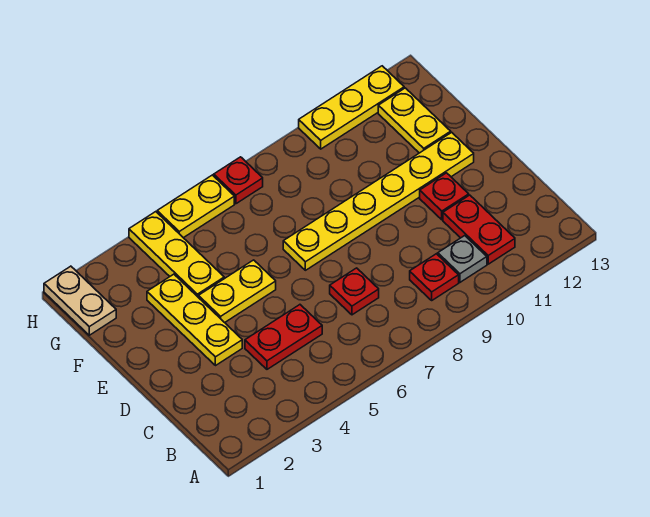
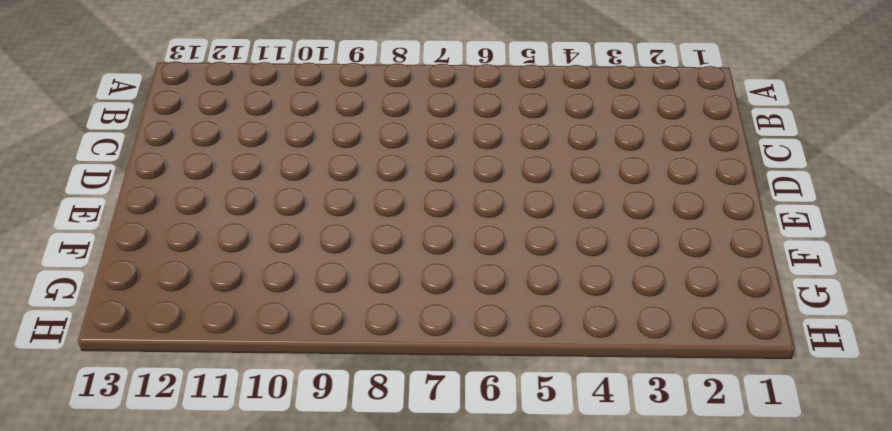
none -> red 1x1 plate [410,254,459,300]
none -> grey 1x1 plate [438,236,487,282]
none -> red 1x2 plate [443,195,515,264]

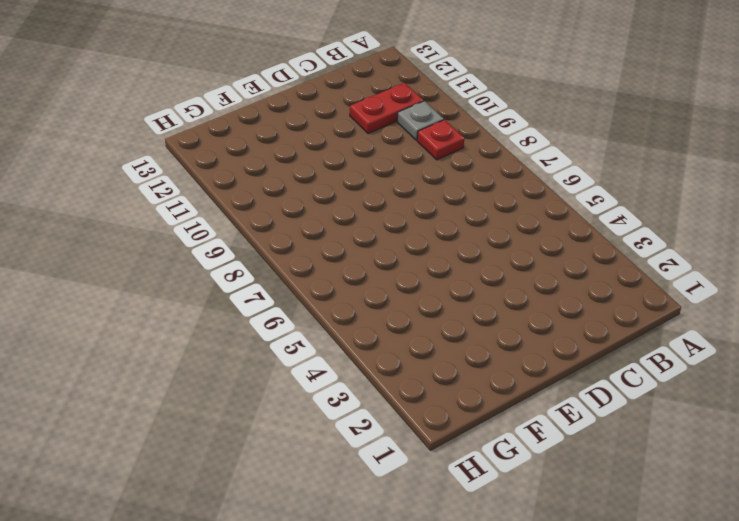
none -> red 1x2 plate [245,305,322,369]
none -> red 1x1 plate [330,268,379,315]
none -> yellow 1x3 plate [147,274,242,366]

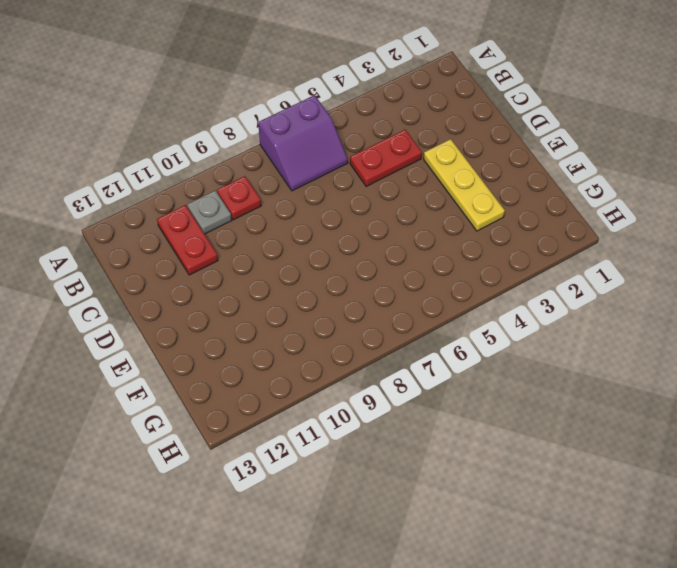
purple 2x2 slope [258,95,348,191] -> none
none -> red 1x1 plate [330,268,379,315]
none -> red 1x1 plate [420,173,469,220]
none -> yellow 1x2 plate [198,260,276,323]

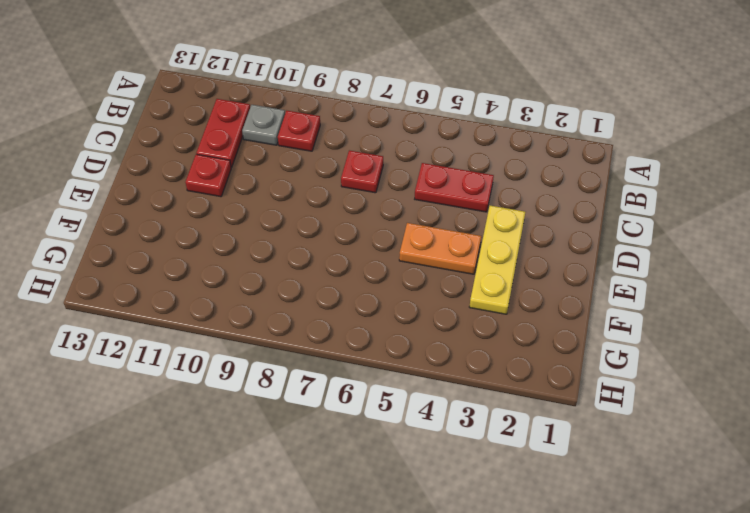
orange 1x2 plate [399,223,481,274] -> yellow 1x2 plate [198,260,276,323]
none -> yellow 1x6 plate [283,132,474,270]
none -> yellow 1x3 plate [129,212,224,297]
none -> yellow 1x2 plate [378,88,451,153]

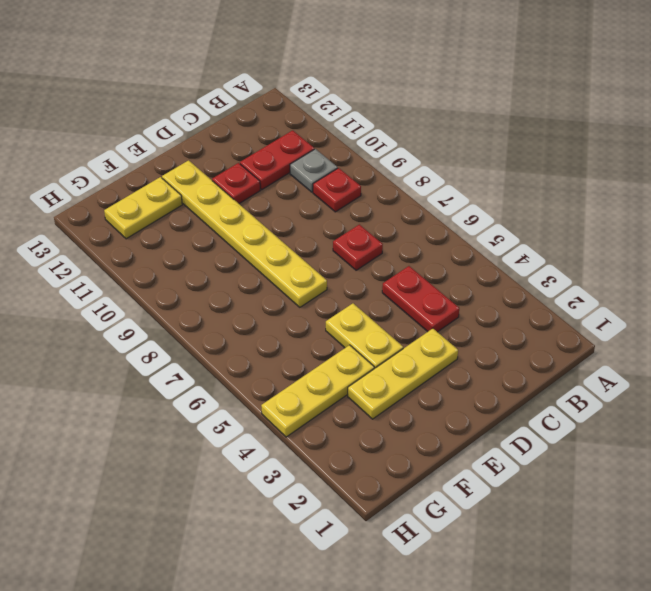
none -> tan 1x2 plate [44,266,116,335]
none -> yellow 1x2 plate [157,175,234,238]
none -> red 1x1 plate [214,157,263,204]

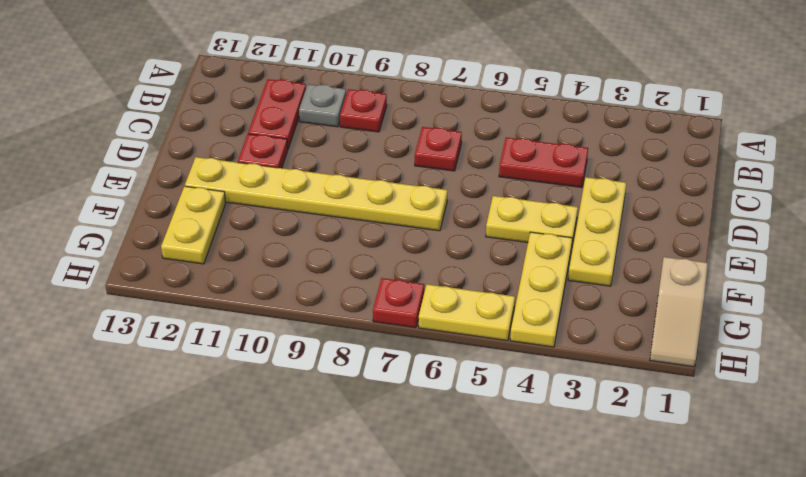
tan 1x2 slope [650,257,708,367] -> tan 1x2 plate [44,266,116,335]
none -> yellow 1x3 plate [299,66,404,149]

